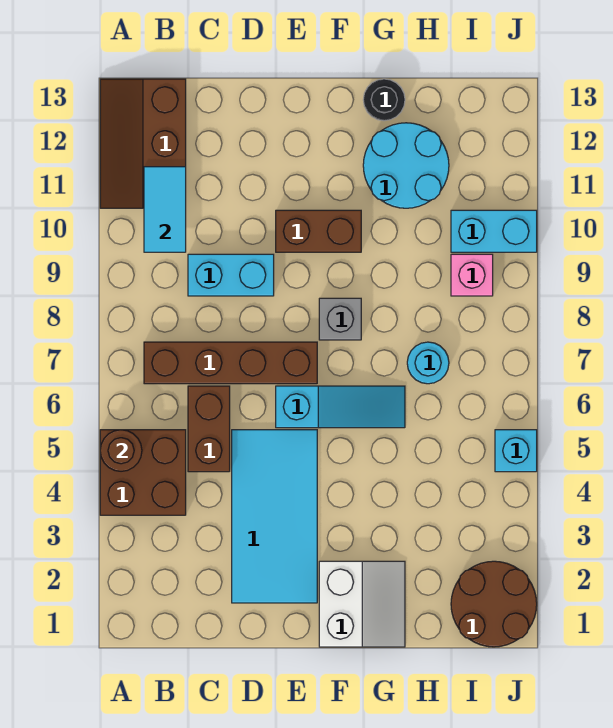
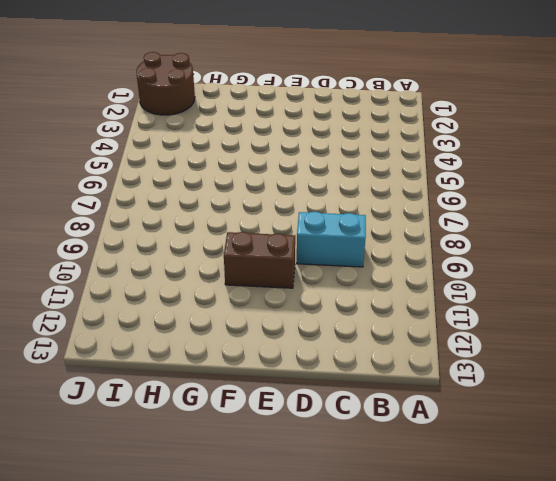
none -> brown 2x2 brick [100,430,186,515]
none -> brown 2x3 slope [100,79,186,208]
none -> brown 1x4 brick [144,342,317,384]

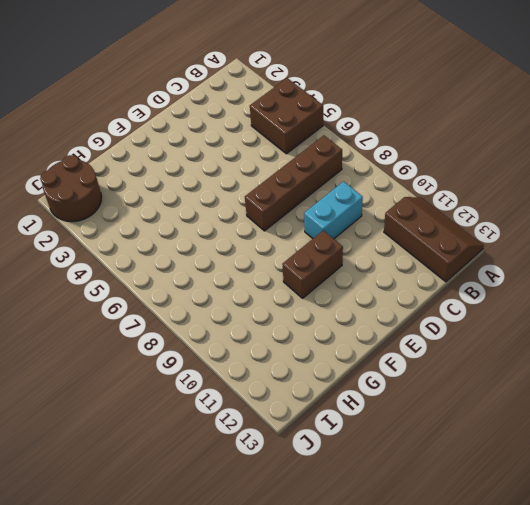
none -> brown 1x2 brick [188,386,230,472]
none -> cyan 2x4 tile [232,430,317,603]
none -> cyan 1x3 slope [276,386,405,428]

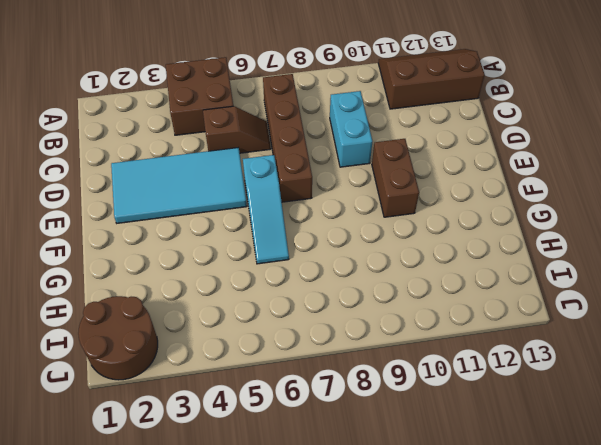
brown 1x2 slope [203,106,271,153] -> brown 1x2 brick [188,386,230,472]
none -> white 2x2 slope [319,561,405,647]
none -> grey 1x1 brick [319,298,361,340]
none -> cyan 2x2 round brick [363,123,449,208]

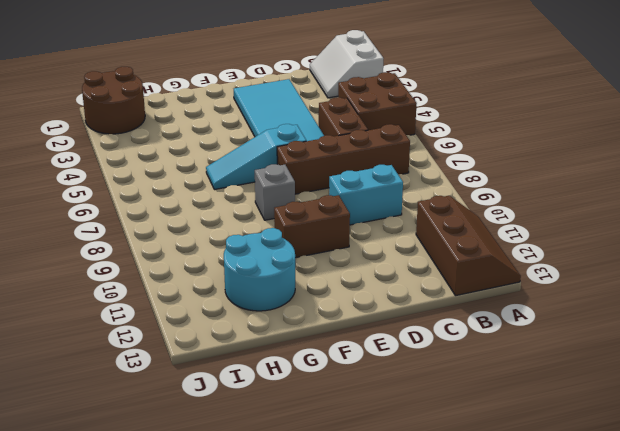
white 2x2 slope [310,30,383,98] -> white 2x2 slope moved to [319,561,405,647]
none -> black 1x1 round brick [363,79,405,121]
none -> cyan 1x1 round brick [407,342,449,384]
none -> pink 1x1 brick [451,254,493,296]

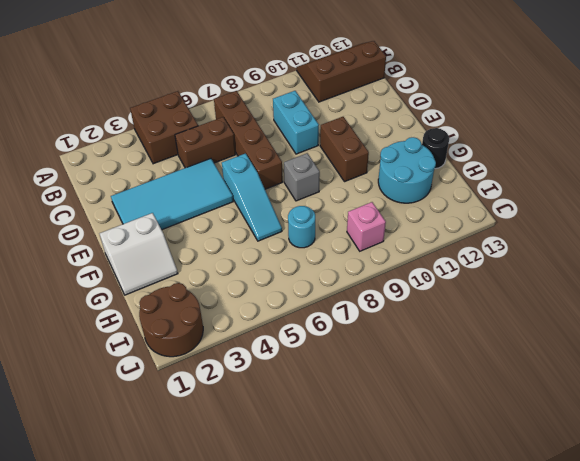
none -> cyan 1x2 brick [451,210,537,252]
none -> cyan 1x1 brick [495,430,537,472]
none -> brown 1x1 round brick [100,430,142,471]

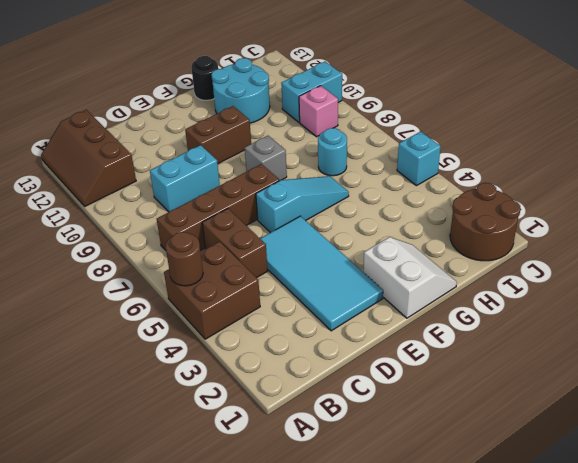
none -> cyan 1x2 tile [144,167,186,252]

